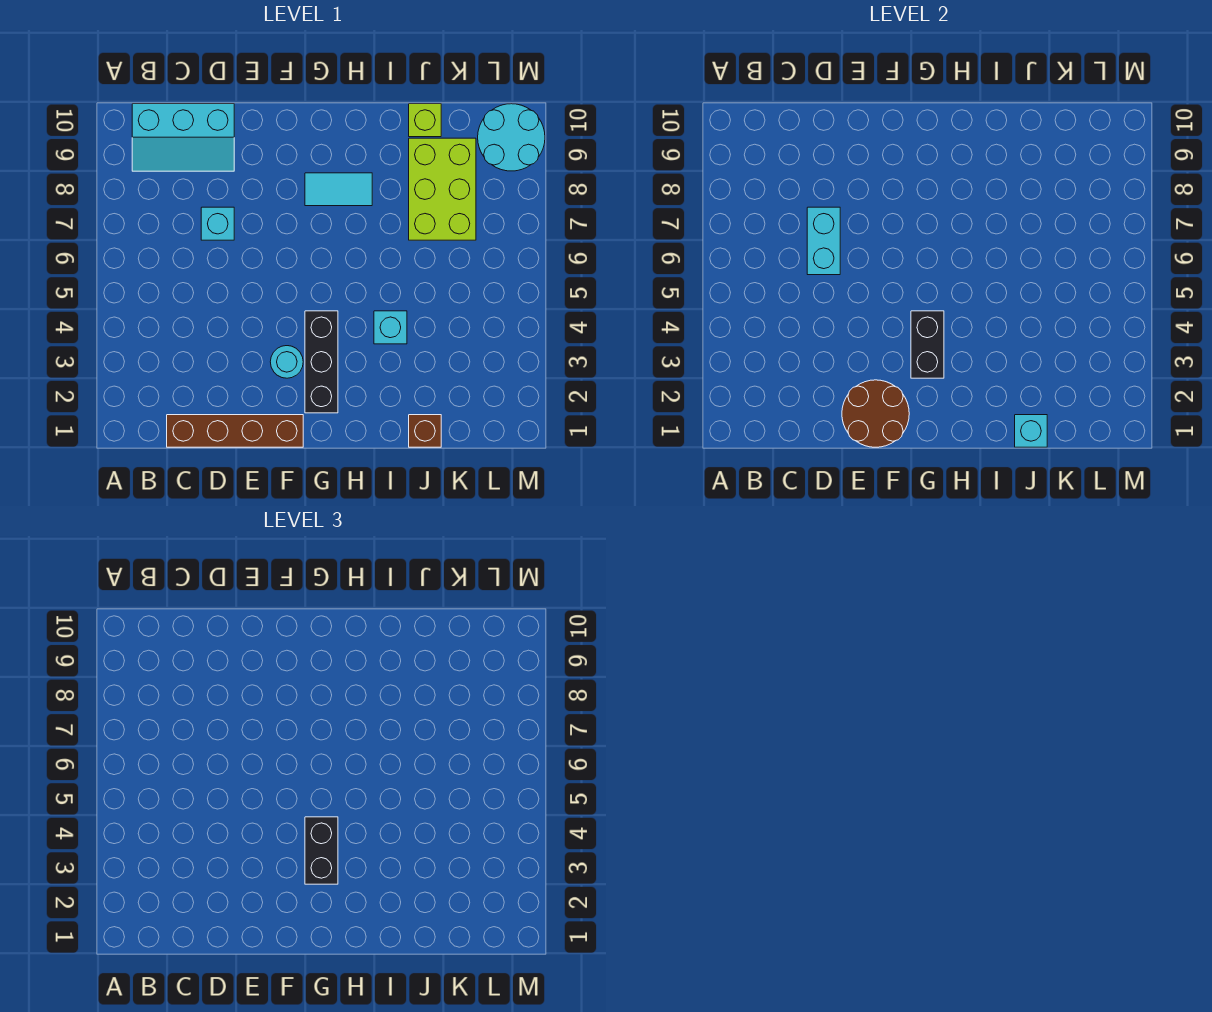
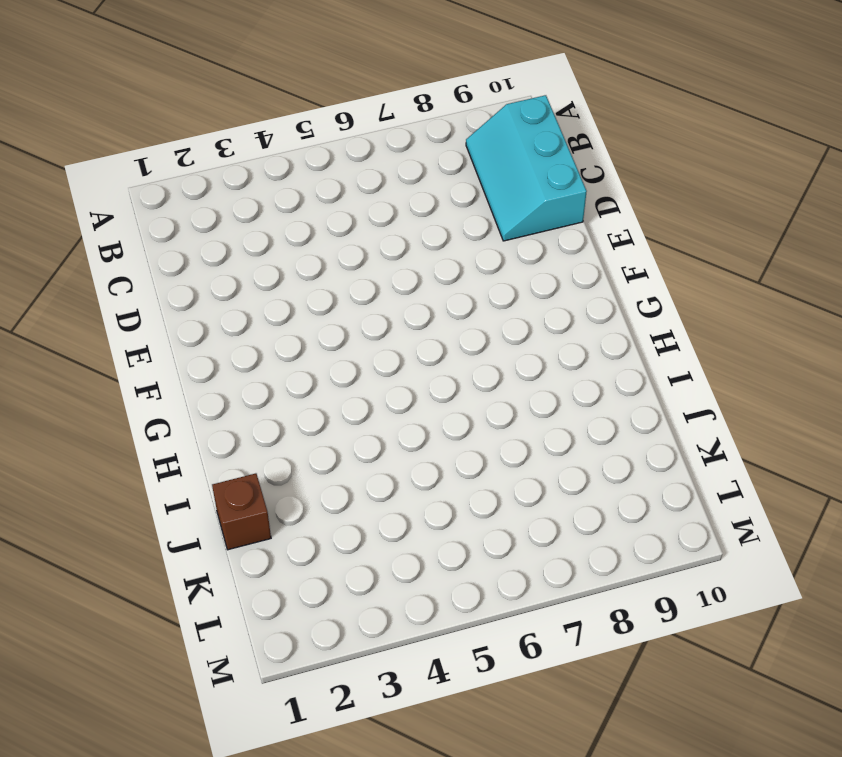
none -> brown 1x4 brick [167,415,303,447]
none -> cyan 1x1 brick [201,207,234,240]
none -> cyan 1x1 round brick [270,346,303,378]

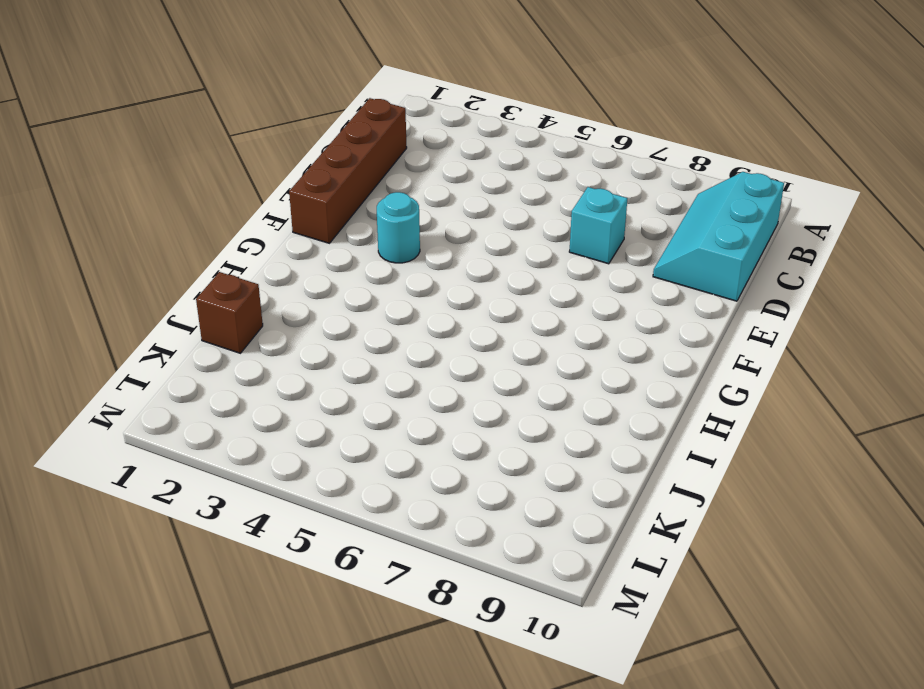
none -> black 1x3 brick [305,311,338,413]
none -> cyan 1x2 tile [305,173,372,206]
none -> cyan 1x1 brick [374,311,407,344]

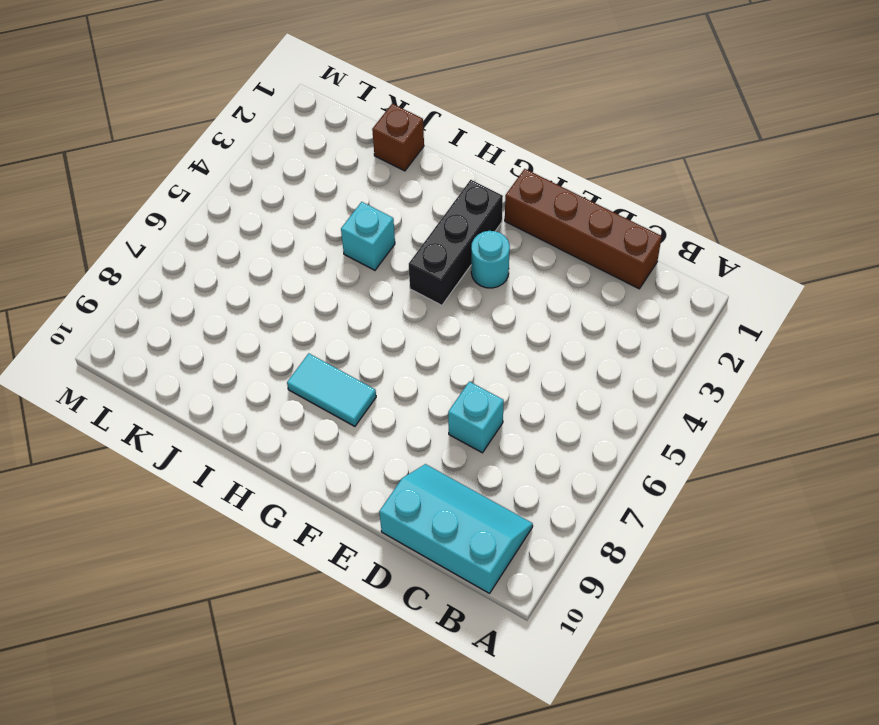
none -> lime 2x3 brick [409,138,476,240]
none -> lime 1x1 brick [409,104,441,137]
none -> cyan 2x2 round brick [478,104,545,171]

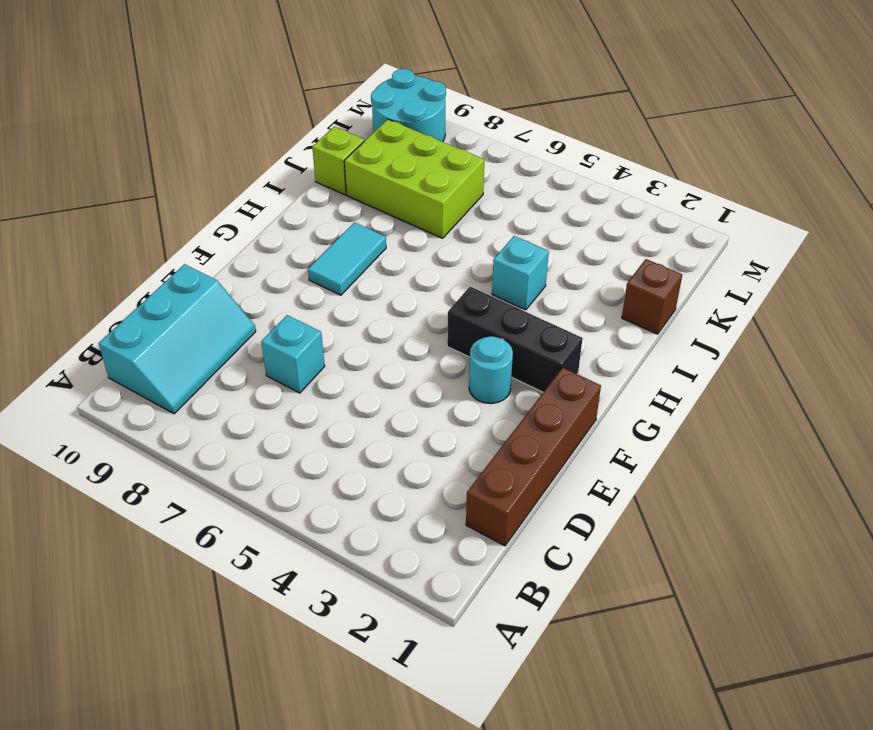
none -> cyan 1x2 brick [807,207,840,275]
none -> brown 2x2 round brick [842,380,909,447]
none -> black 1x2 brick [911,311,944,378]

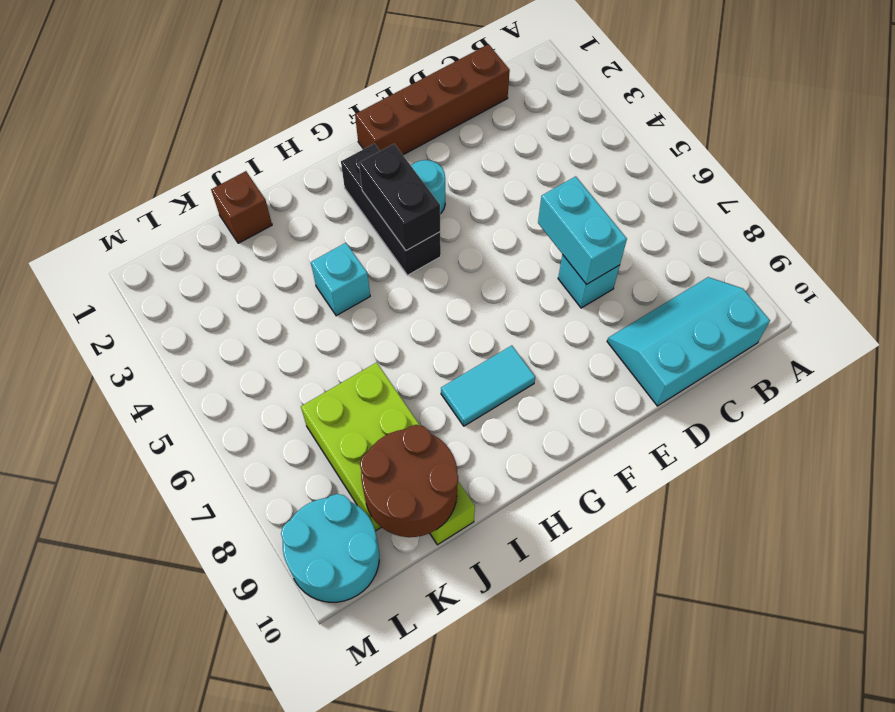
brown 2x2 round brick [360,425,458,537] -> brown 2x2 round brick moved to [842,380,909,447]
none -> cyan 1x1 brick [1015,415,1047,447]
none -> black 1x2 brick [305,817,338,884]

